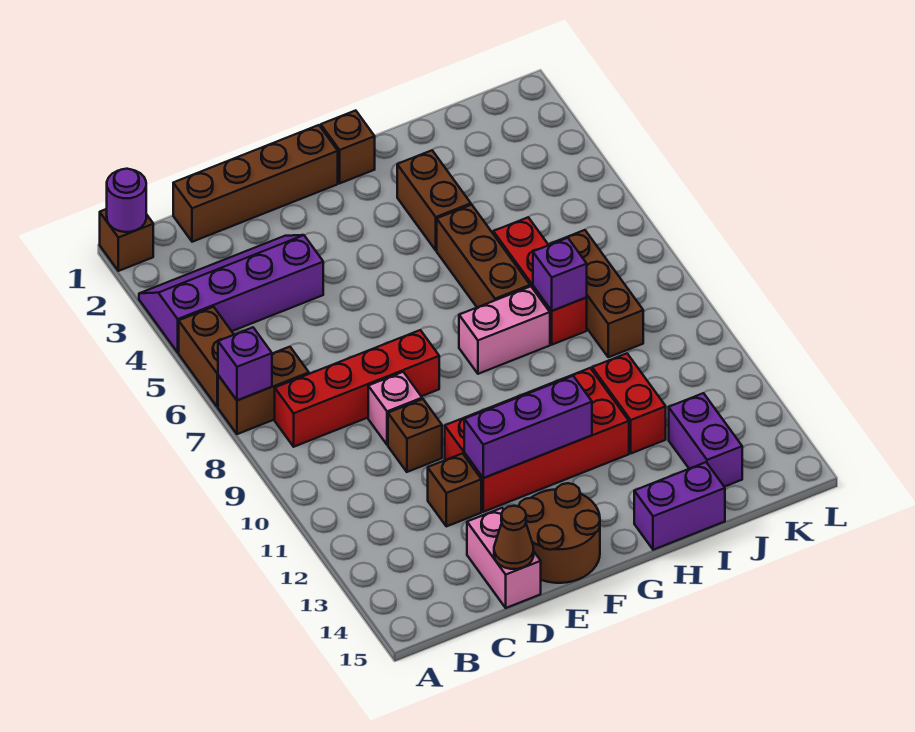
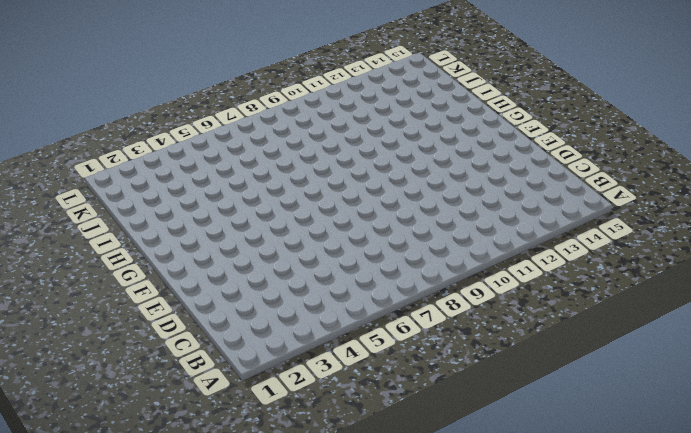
none -> brown 1x1 brick [100,209,153,271]
none -> purple 2x4 slope [139,235,323,352]
none -> brown 1x2 brick [179,307,234,407]

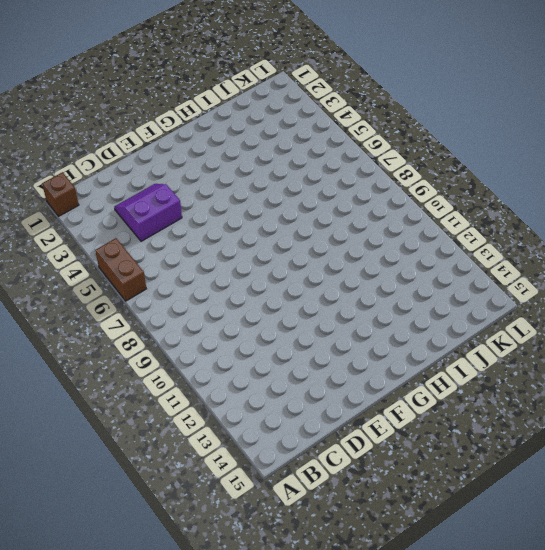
purple 2x2 slope [114,184,182,241] -> purple 2x4 slope [139,235,323,352]
none -> brown 1x2 brick [218,347,309,434]
none -> red 1x4 brick [275,330,439,447]
none -> brown 1x4 brick [173,125,338,242]

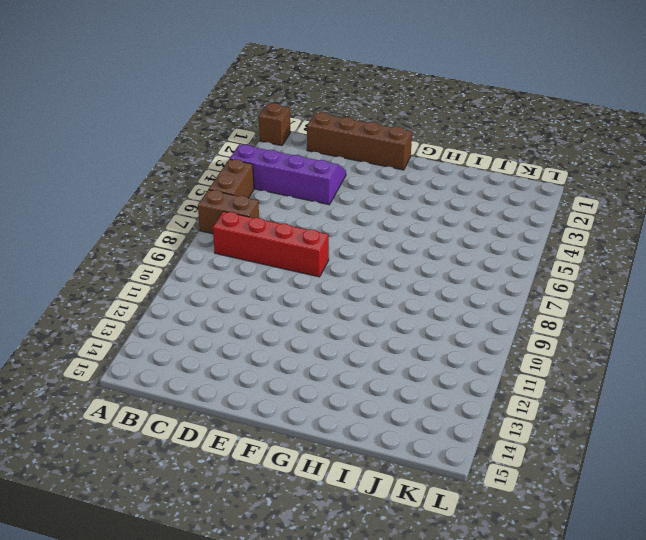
none -> pink 1x1 brick [368,372,422,445]
none -> brown 1x1 brick [388,399,442,472]
none -> brown 1x1 brick [428,454,481,526]

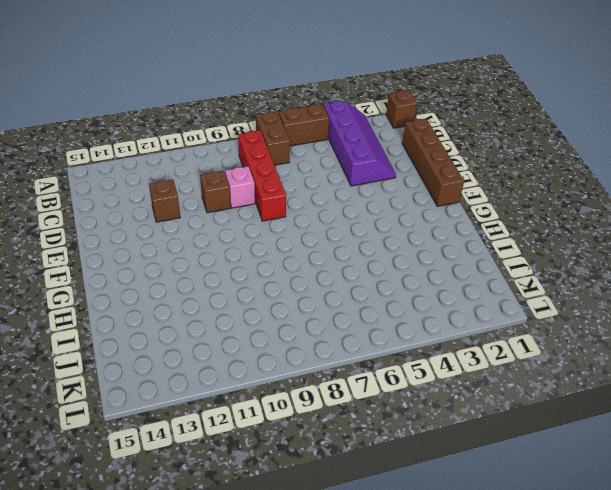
none -> pink 1x2 brick [467,508,541,608]
none -> red 2x4 brick [445,368,629,512]
none -> brown 2x2 round brick [518,483,600,583]

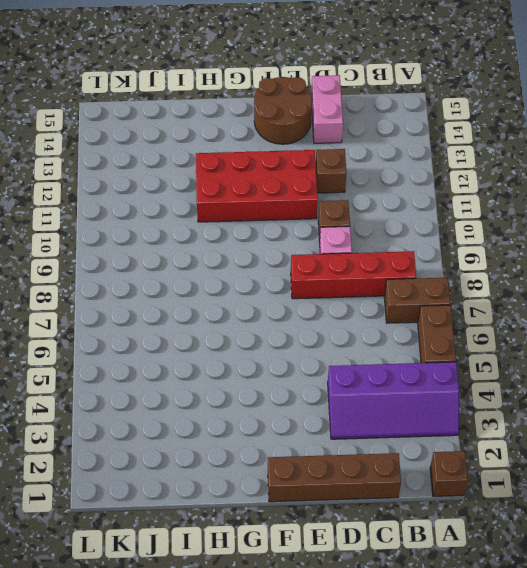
none -> brown 1x1 brick [321,110,375,183]
none -> pink 1x2 brick [459,286,550,374]
none -> brown 1x2 brick [397,150,471,250]

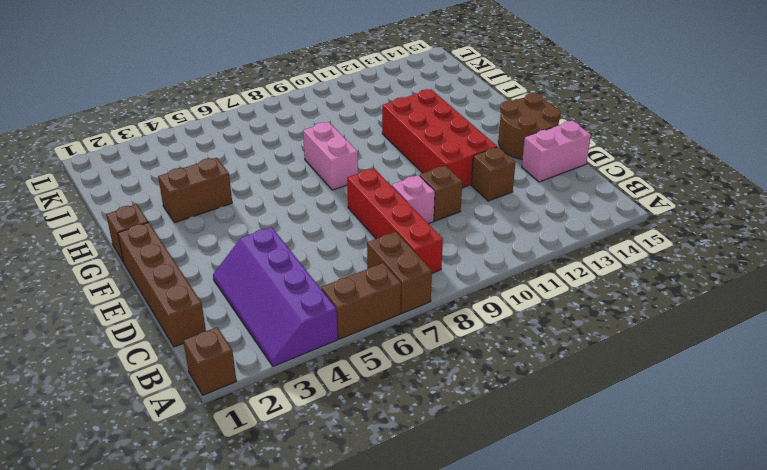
none -> brown 1x3 brick [437,205,530,307]
none -> purple 1x2 brick [634,462,725,550]
none -> red 1x3 brick [493,217,587,345]

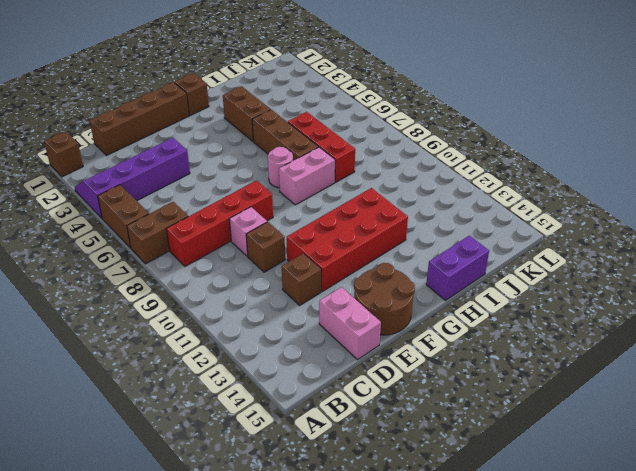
pink 1x1 round brick [268,147,293,188] -> none
none -> red 1x2 brick [592,354,666,453]
none -> brown 1x3 brick [550,230,643,357]
none -> purple 1x2 brick [669,393,742,487]

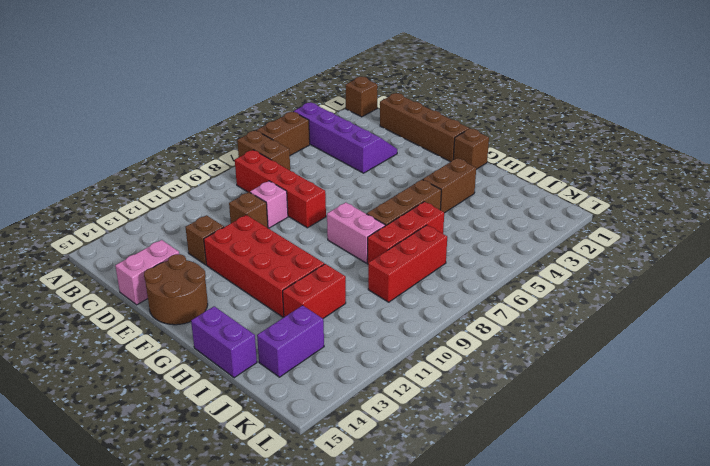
red 1x3 brick [368,225,447,302] -> brown 1x3 brick [550,230,643,357]
none -> purple 1x1 round brick [107,169,146,232]
none -> purple 1x1 brick [218,327,272,400]
none -> brown 1x1 cone [494,506,534,569]

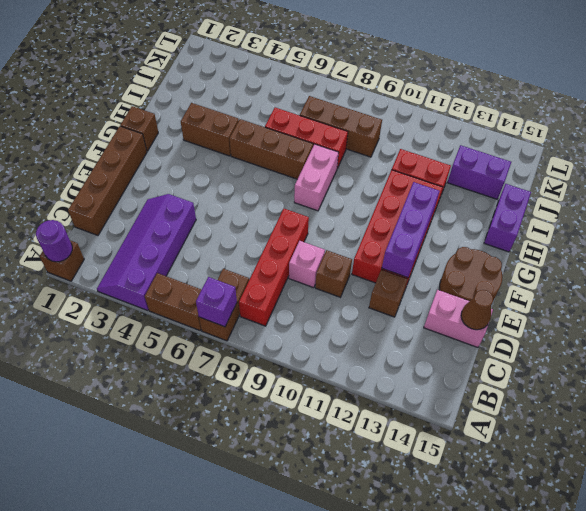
none -> purple 1x1 brick [533,238,587,311]

